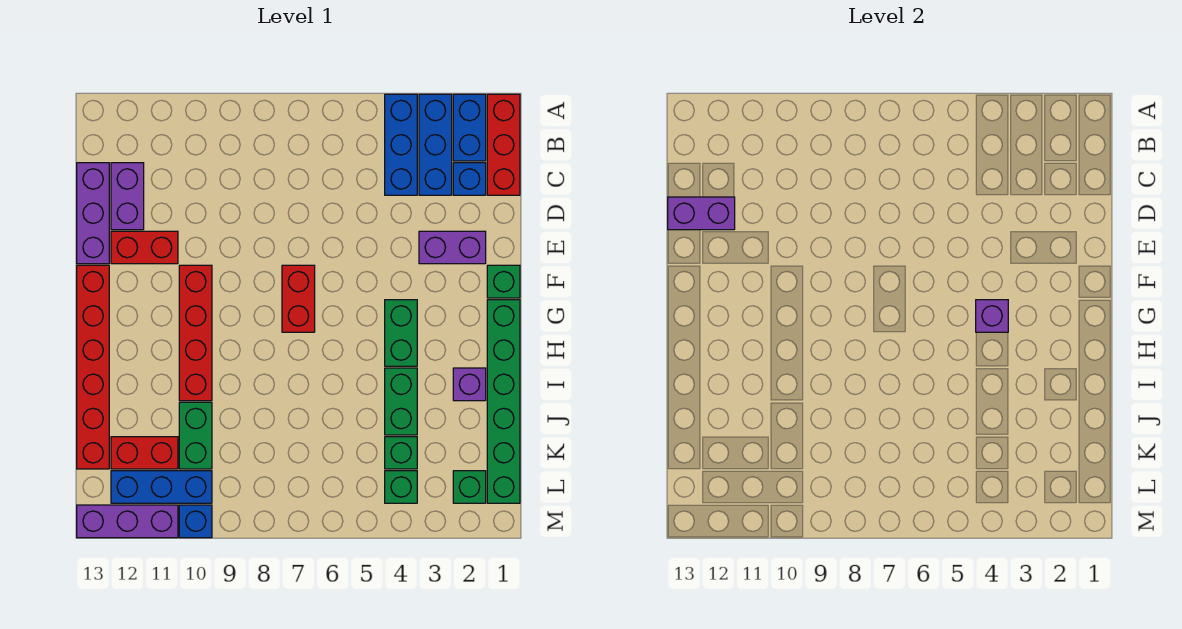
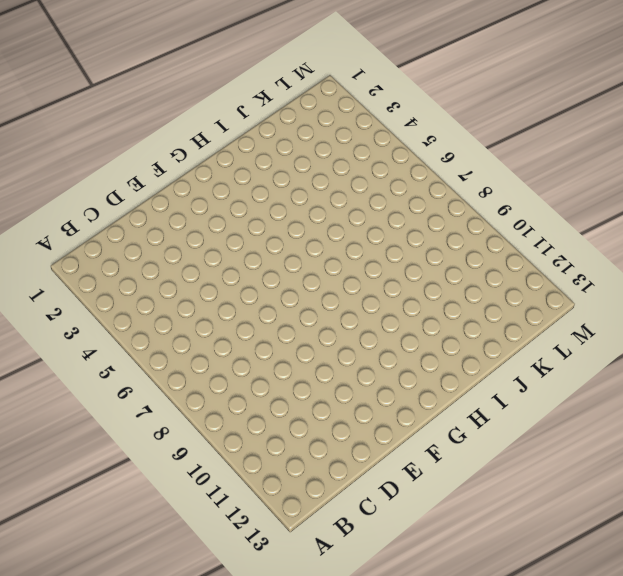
none -> red 1x3 brick [487,94,520,195]
none -> blue 1x2 brick [453,94,486,161]
none -> blue 1x3 brick [419,94,452,195]

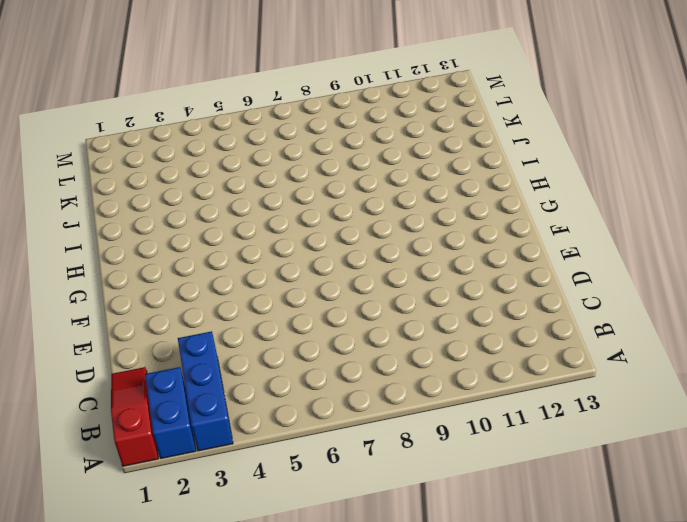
red 1x3 slope [111,367,158,466] -> red 1x3 brick [487,94,520,195]
none -> blue 1x3 brick [385,94,417,195]
none -> blue 1x1 brick [453,163,486,195]
none -> purple 1x2 brick [111,163,144,230]

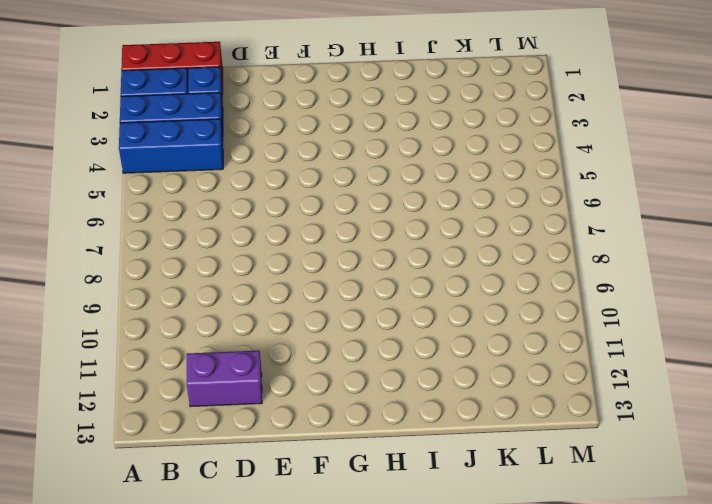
none -> purple 1x3 brick [77,163,109,264]
none -> purple 1x2 brick [419,231,486,264]
none -> red 1x2 brick [111,231,178,264]

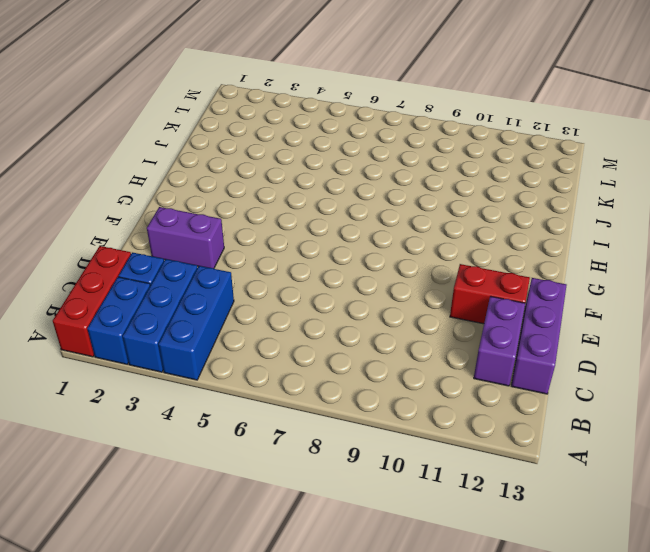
none -> green 1x1 brick [487,265,520,298]
none -> red 1x2 brick [282,265,315,332]
none -> red 1x4 brick [179,265,212,401]

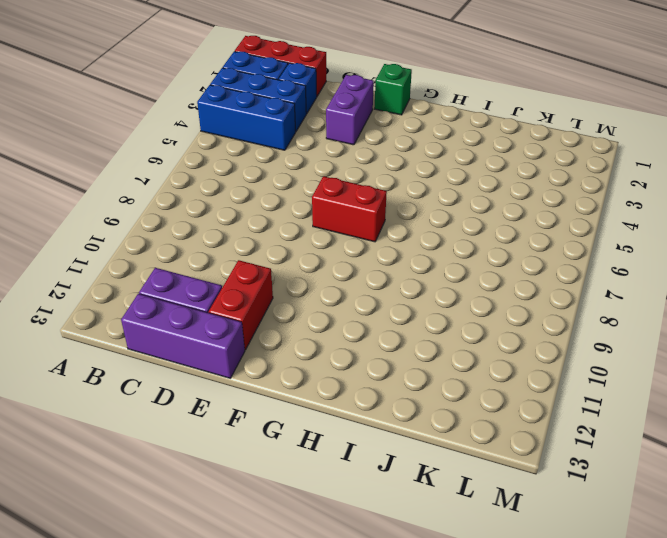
none -> red 1x4 brick [179,265,212,401]
none -> red 1x6 brick [77,265,109,469]
none -> green 1x6 brick [487,300,520,503]

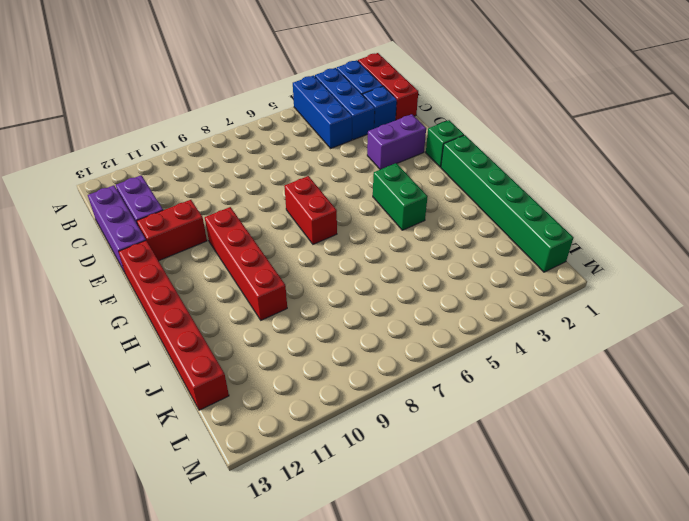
none -> purple 1x1 brick [453,368,486,401]
none -> green 1x2 brick [385,368,417,435]
none -> green 1x2 brick [179,402,212,469]

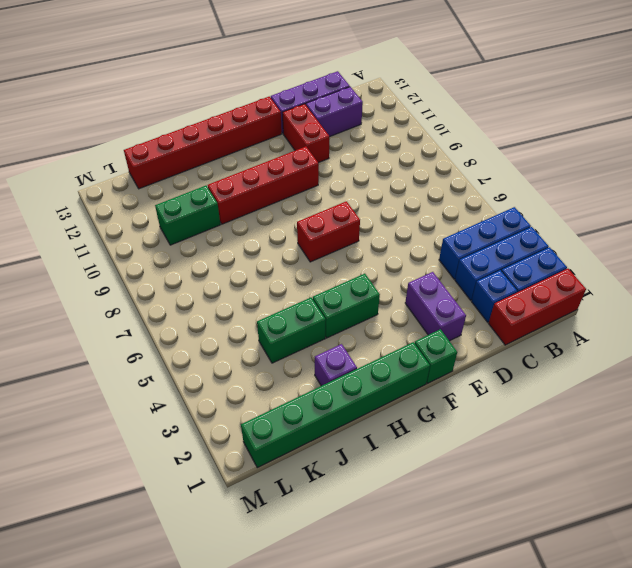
none -> green 1x1 brick [385,437,417,469]
none -> red 1x2 brick [111,437,178,469]
none -> green 1x1 brick [453,471,486,503]

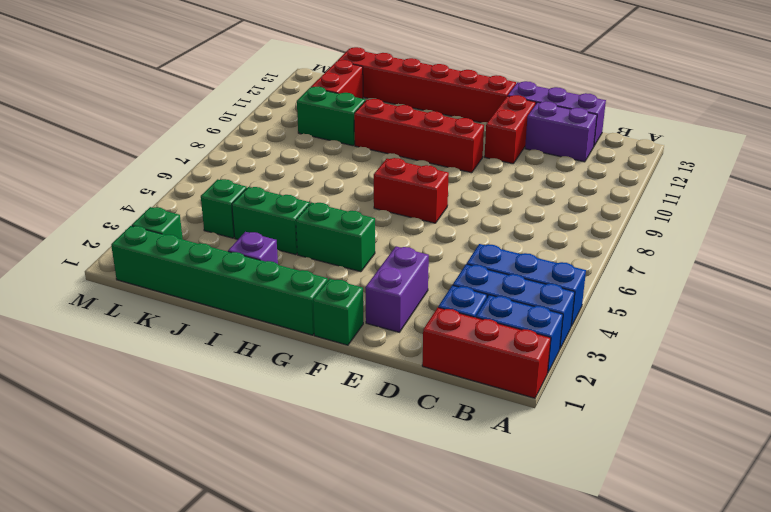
none -> green 1x1 brick [385,471,417,503]
none -> blue 1x3 brick [111,471,212,503]
none -> blue 1x1 brick [179,505,212,538]

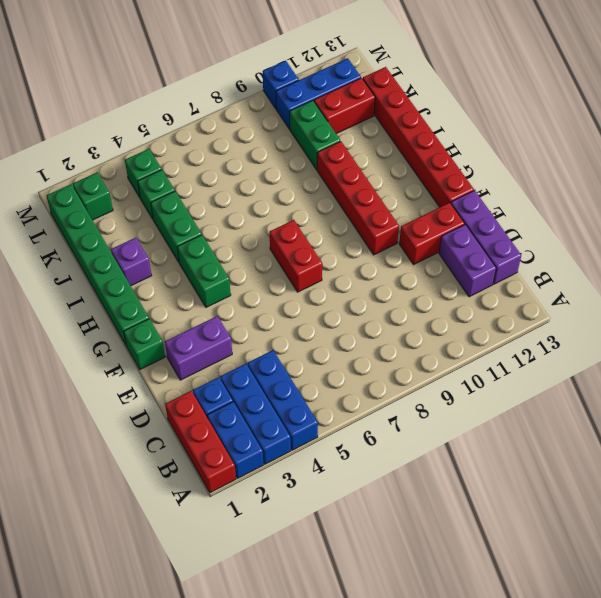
none -> purple 1x3 brick [77,505,178,538]
none -> purple 1x2 brick [668,197,735,230]
none -> purple 1x1 brick [976,300,1008,332]

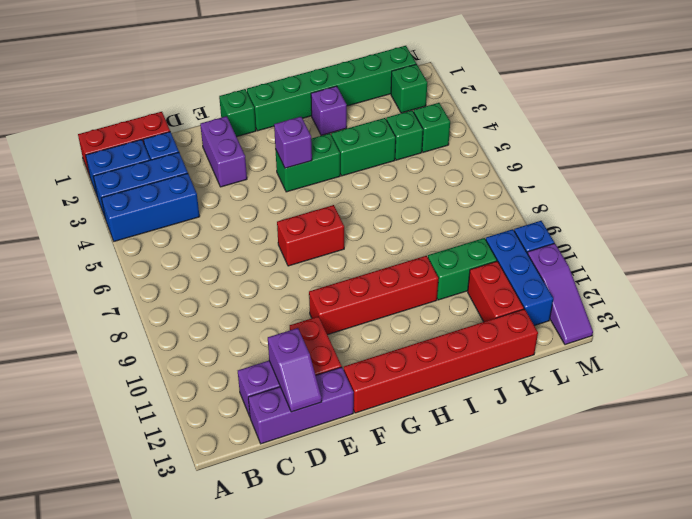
purple 1x2 slope [268,328,322,412] -> purple 1x2 brick [668,197,735,230]
purple 1x3 slope [528,243,593,345] -> purple 1x3 brick [77,505,178,538]

